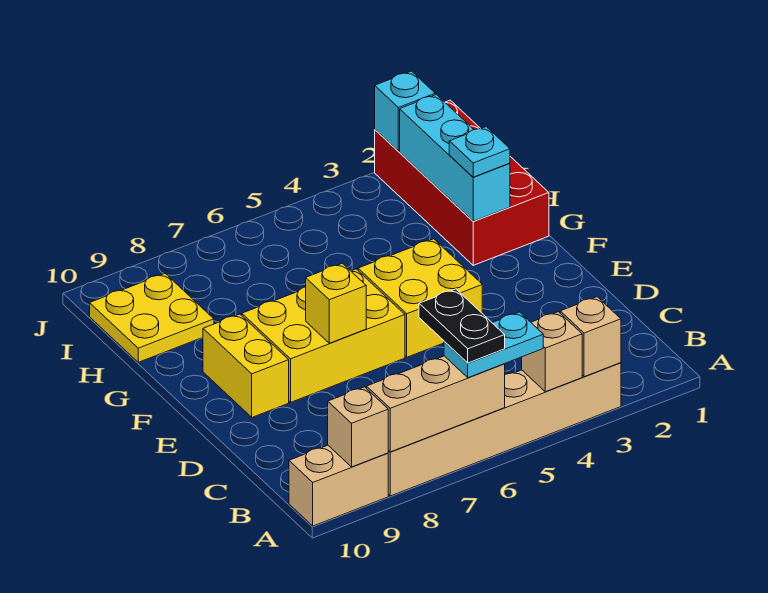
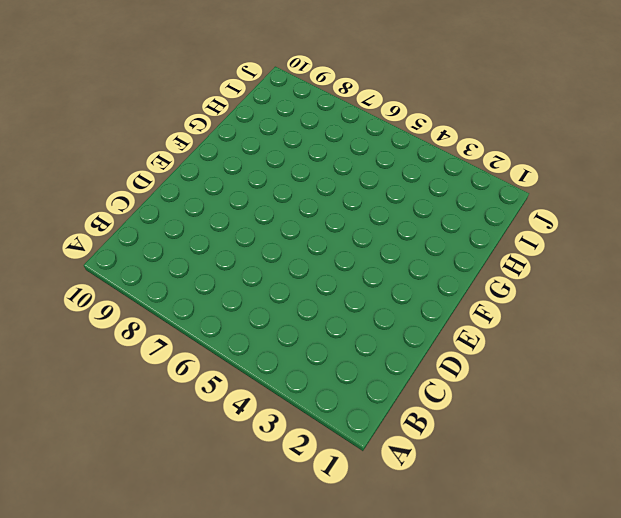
none -> tan 1x6 brick [388,363,621,496]
none -> tan 1x2 brick [289,445,388,526]
none -> yellow 2x2 brick [358,239,482,357]

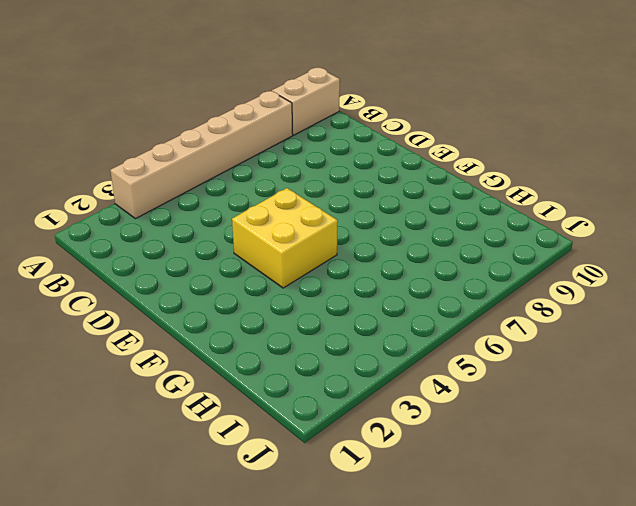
none -> yellow 2x3 brick [242,269,405,402]
none -> yellow 1x2 brick [203,314,289,417]
none -> red 2x4 brick [375,100,549,265]

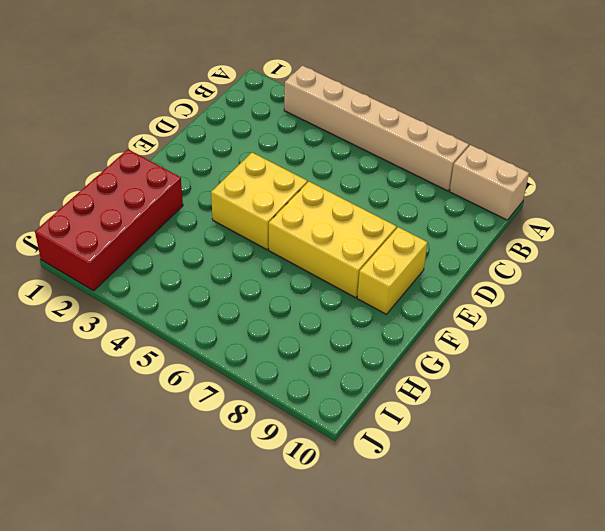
none -> yellow 2x2 plate [90,274,214,362]
none -> tan 1x1 brick [560,297,621,377]
none -> tan 1x1 brick [522,312,582,392]

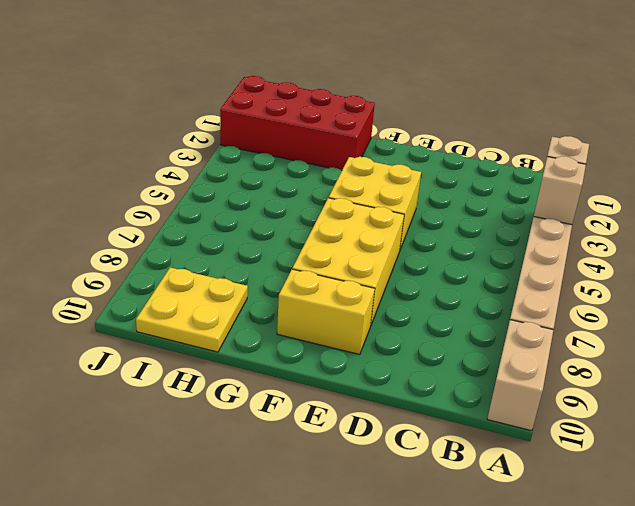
none -> tan 1x3 brick [367,356,505,452]
none -> tan 1x1 brick [328,387,388,467]
none -> yellow 1x1 brick [306,263,366,343]

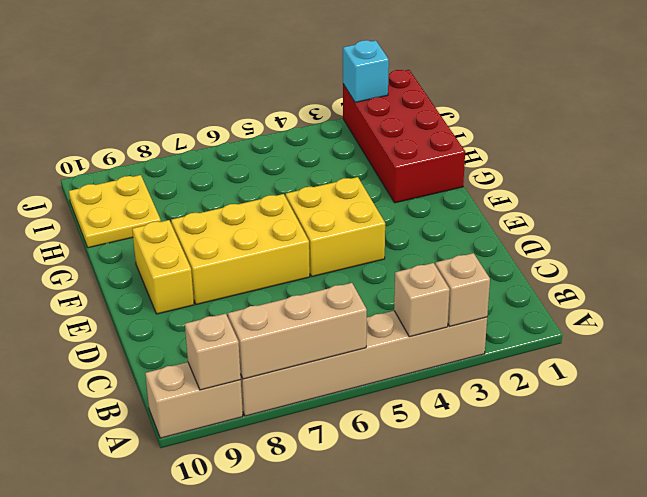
none -> yellow 1x1 brick [306,263,366,343]
none -> cyan 1x3 brick [400,95,510,221]
none -> cyan 1x2 plate [444,312,543,378]

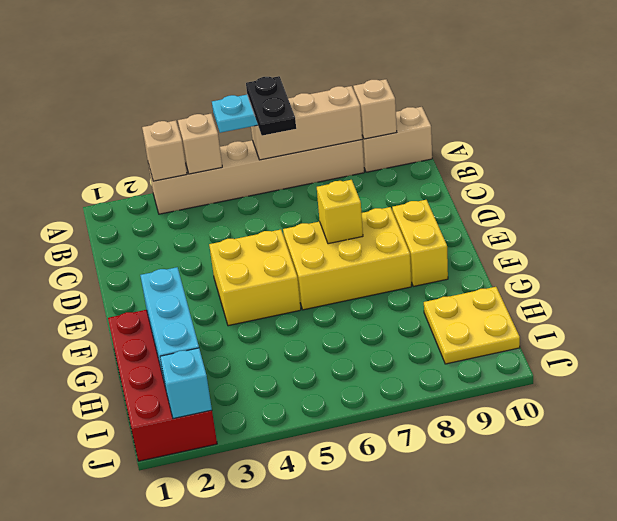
none -> cyan 1x1 plate [449,127,510,177]

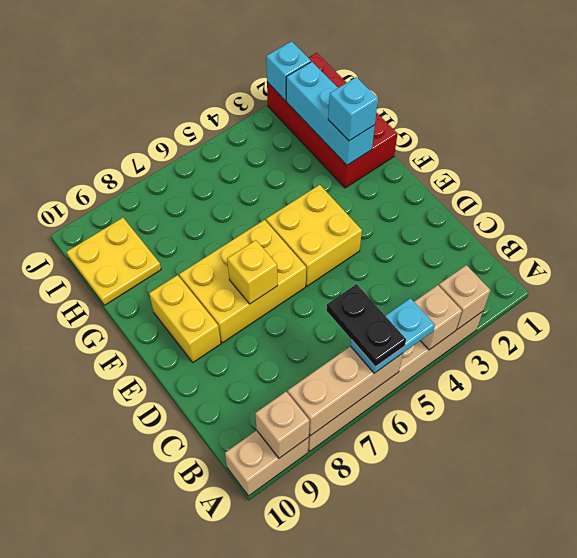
cyan 1x1 brick [328,77,378,141] -> cyan 1x1 plate [449,127,510,177]

